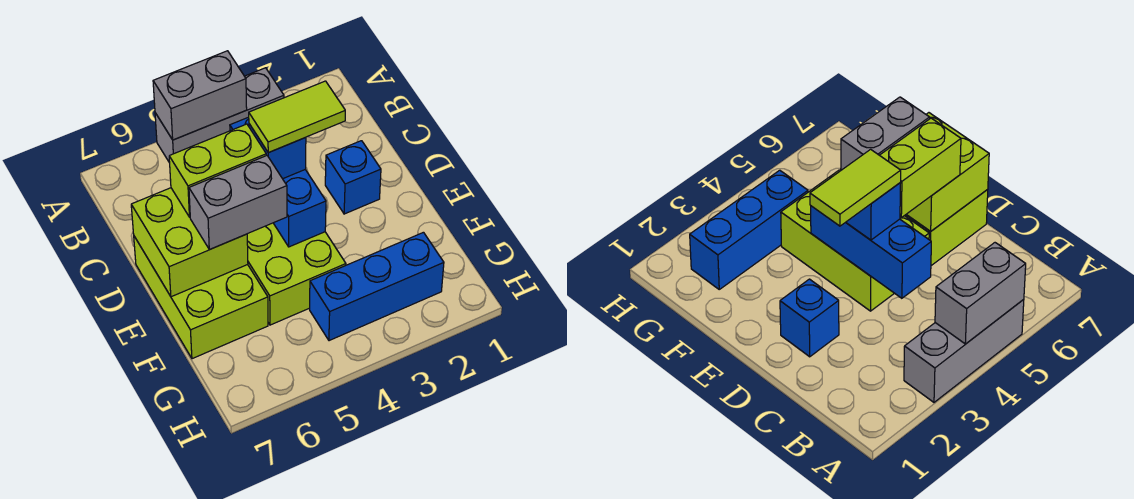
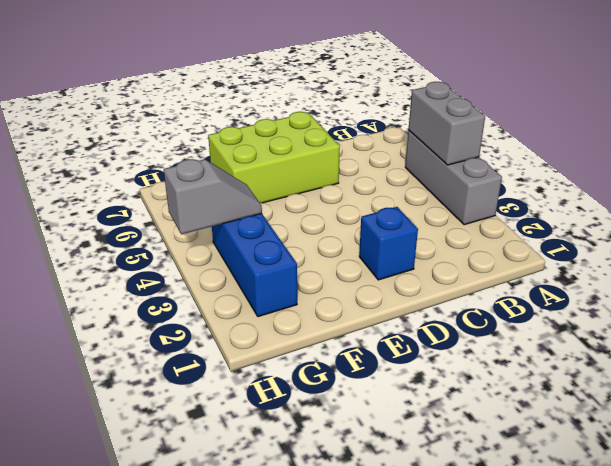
grey 1x2 slope [164,159,262,234] -> none
none -> lime 2x3 brick [247,223,346,325]
none -> blue 1x3 brick [230,117,326,247]
none -> lime 2x2 brick [131,188,248,297]

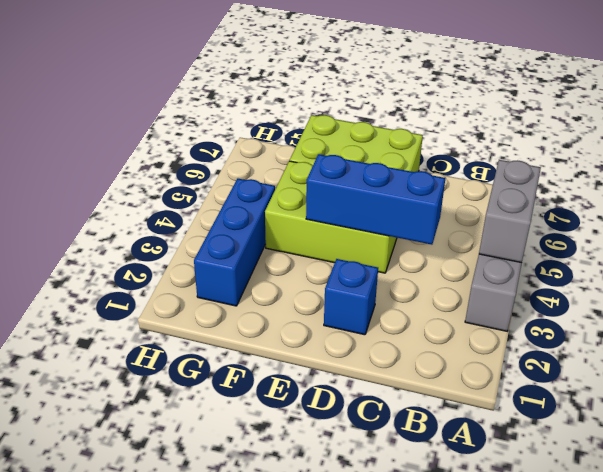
none -> lime 2x2 brick [131,188,248,297]
none -> blue 1x1 brick [249,124,306,179]
none -> lime 1x2 brick [169,124,266,217]

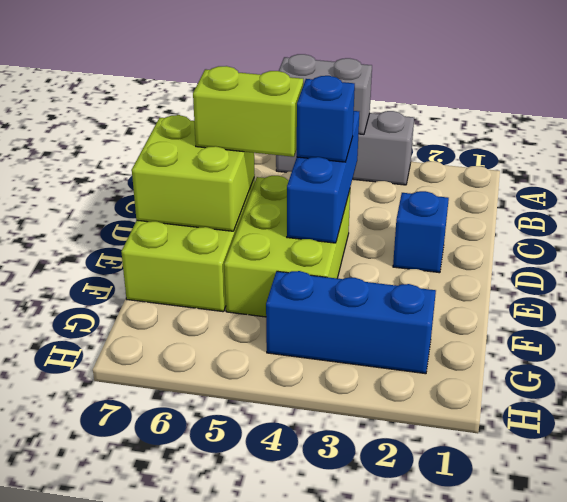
none -> grey 1x2 brick [189,155,287,249]
none -> lime 1x2 tile [249,81,345,153]

